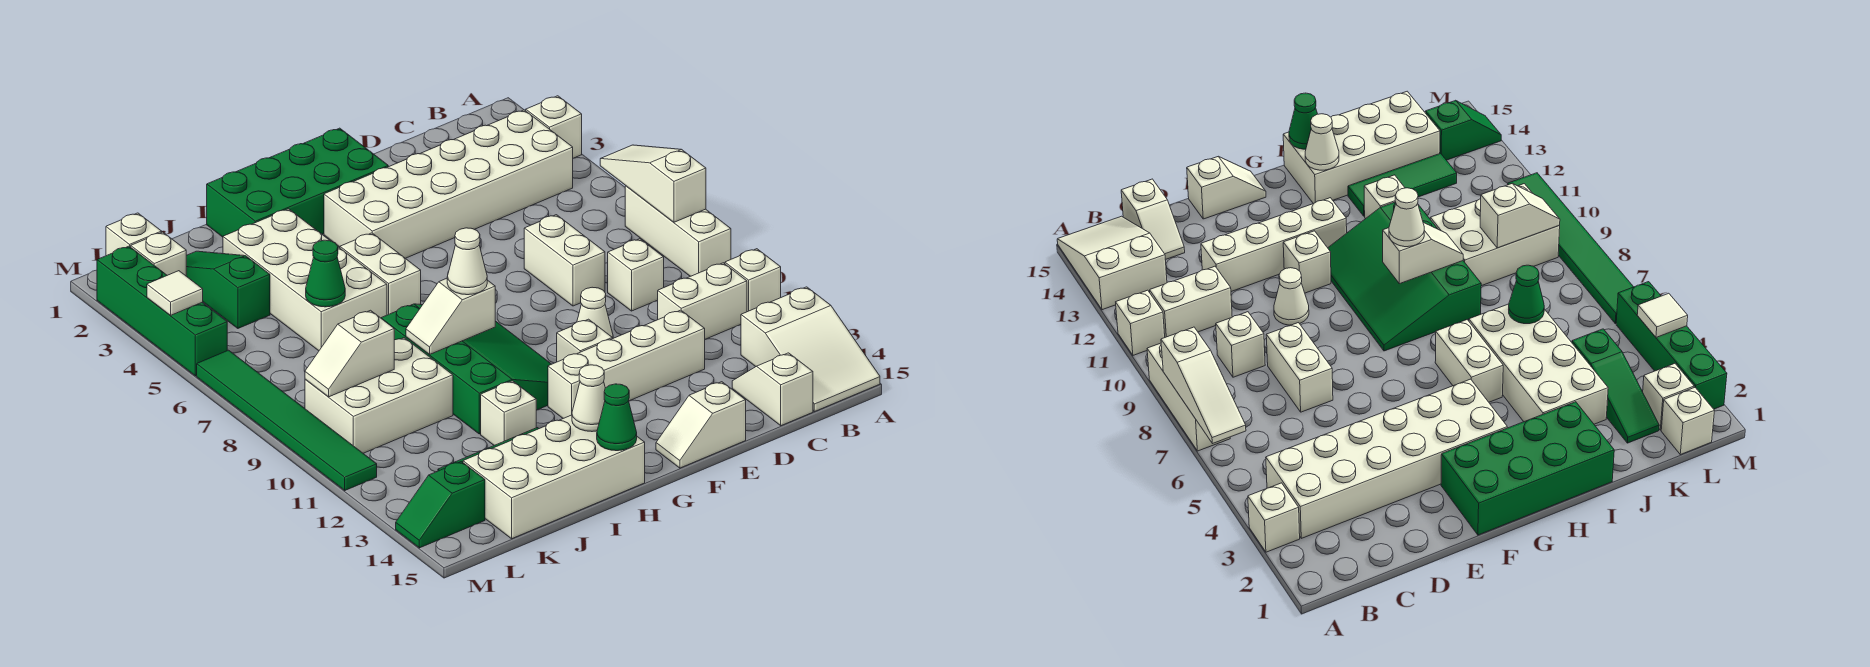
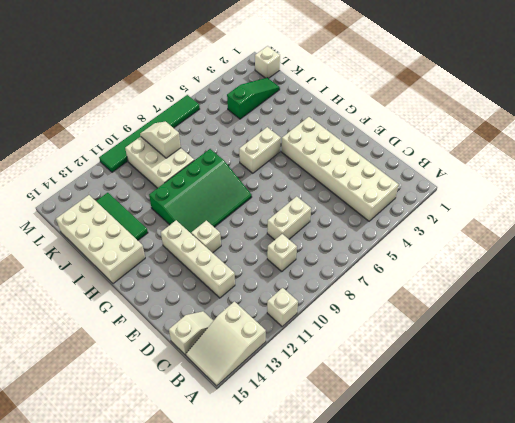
none -> white 1x1 brick [526,96,582,158]
none -> white 1x3 brick [625,186,731,276]
none -> white 1x2 brick [658,263,747,339]
none -> white 1x1 cone [577,287,613,339]

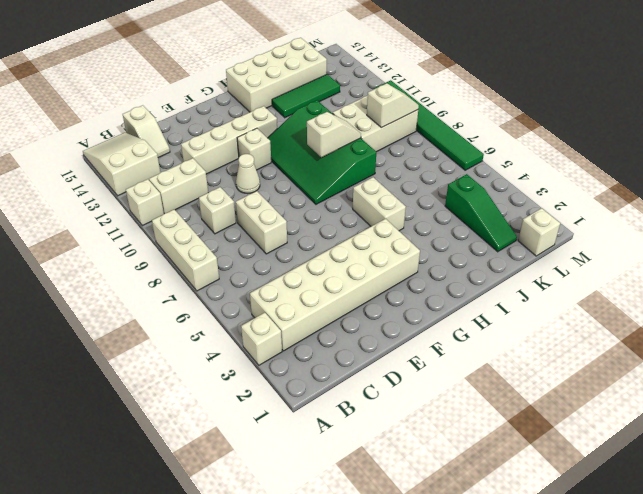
none -> white 1x2 slope [656,382,746,468]
none -> green 2x4 brick [207,128,388,237]
none -> white 2x4 brick [223,209,387,351]
none -> white 1x1 brick [481,381,536,445]

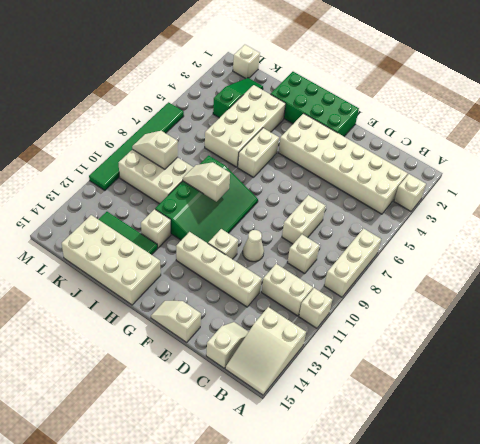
none -> white 1x1 brick [131,232,186,276]
none -> green 1x2 slope [396,461,485,548]
none -> green 1x4 brick [97,246,227,376]
none -> white 1x3 slope [600,145,706,222]

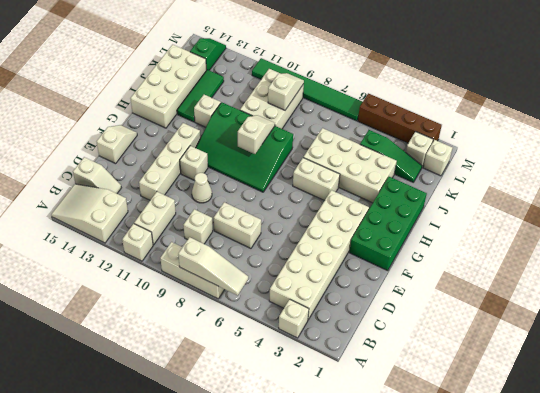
brown 1x4 brick [358,93,442,143] -> green 1x4 brick [97,246,227,376]
none -> white 1x1 cone [572,365,605,432]
none -> green 1x1 cone [597,384,637,451]
none -> green 1x1 cone [306,240,345,307]
none -> white 1x1 tile [147,271,203,315]

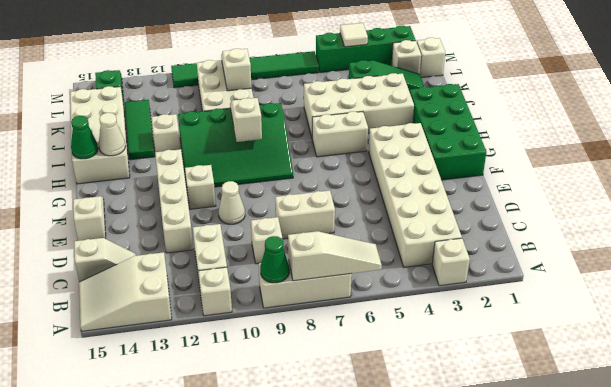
green 1x1 cone [260,236,289,283] -> green 1x1 cone moved to [306,240,345,307]
none -> white 1x1 cone [447,228,487,295]

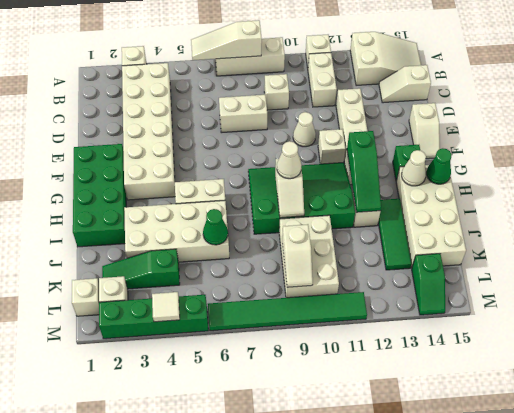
green 1x3 slope [347,131,381,212] -> none
green 1x1 brick [393,145,420,181] -> none

